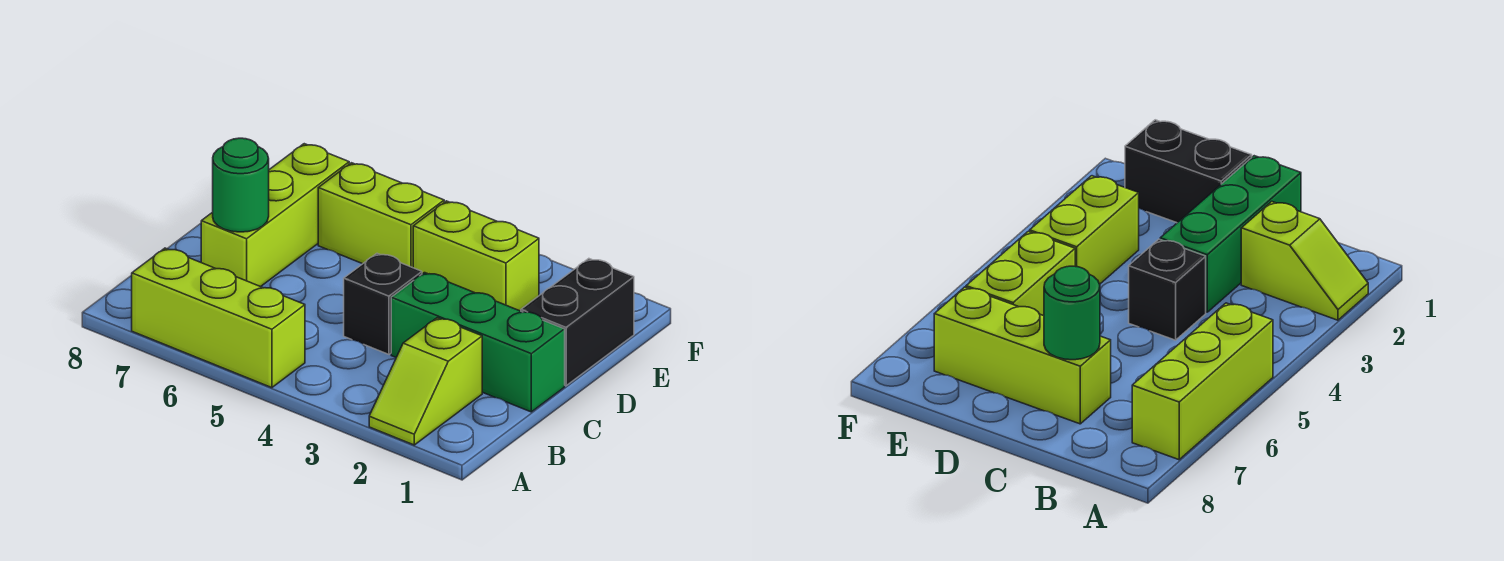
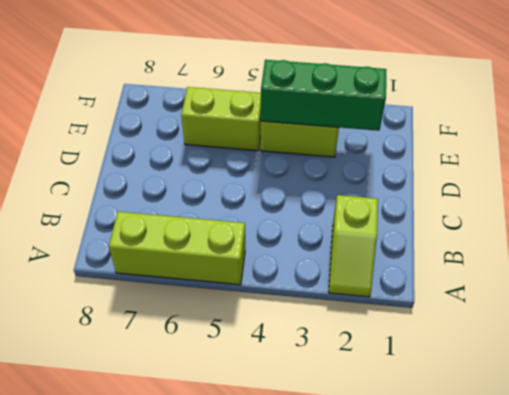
green 1x3 brick [261,60,386,131] -> green 1x3 brick moved to [391,273,565,412]
none -> black 1x1 brick [344,253,422,354]
none -> lime 1x3 brick [201,144,349,287]

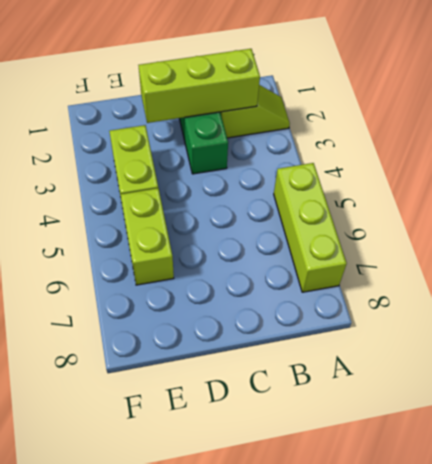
lime 1x3 brick [138,49,260,123] -> lime 1x3 brick moved to [201,144,349,287]
none -> black 1x1 brick [344,253,422,354]
none -> black 1x2 brick [521,259,634,386]

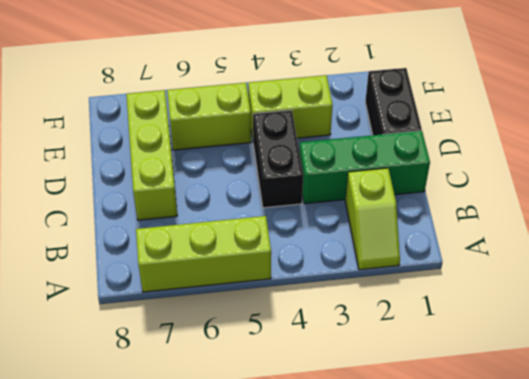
black 1x2 brick [253,110,303,208] -> black 1x1 brick [344,253,422,354]
none -> green 1x1 round brick [213,138,269,232]

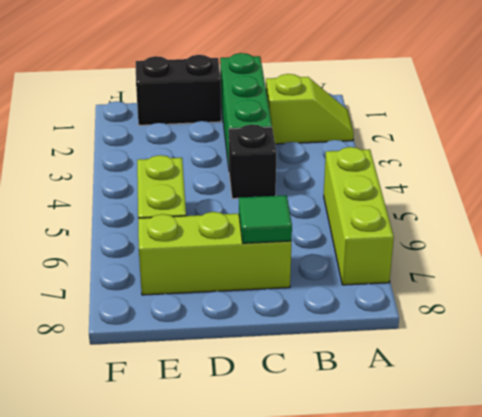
green 1x1 tile [239,195,292,243] -> green 1x1 round brick [213,138,269,232]
none -> lime 1x2 brick [413,201,539,311]

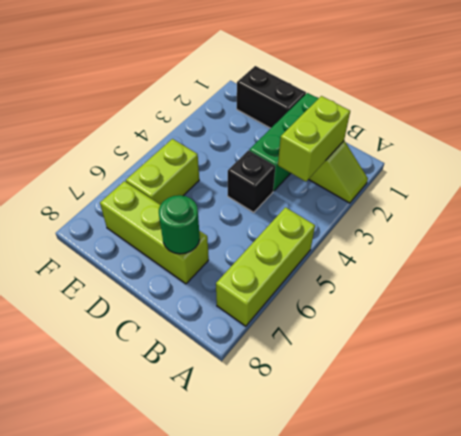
lime 1x2 brick [278,96,350,182] -> lime 1x2 brick moved to [413,201,539,311]

